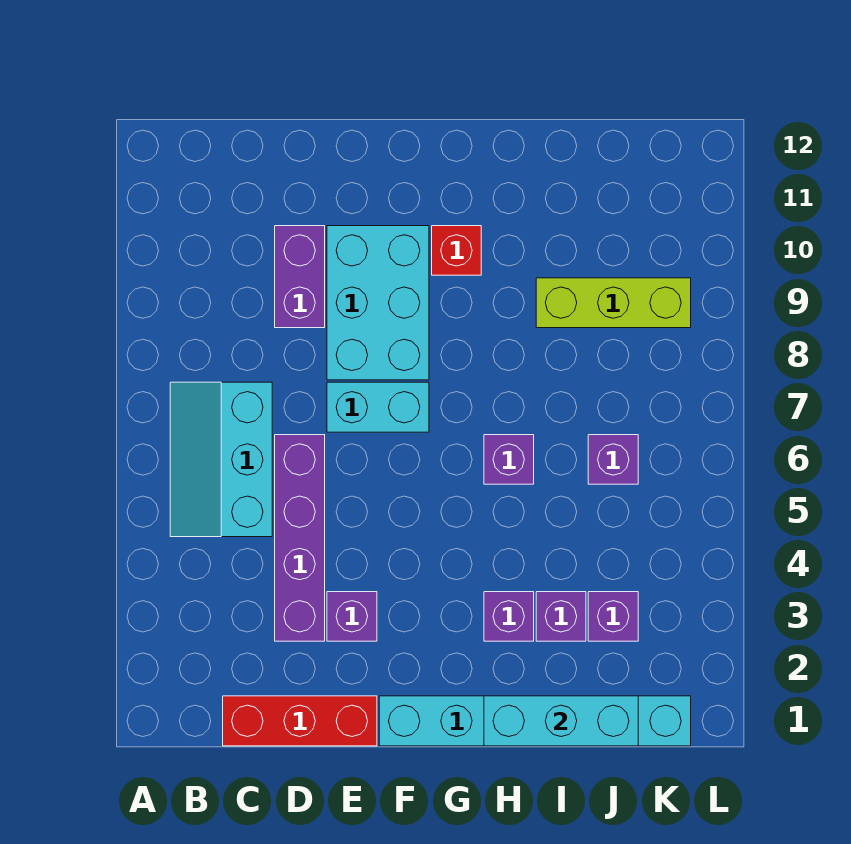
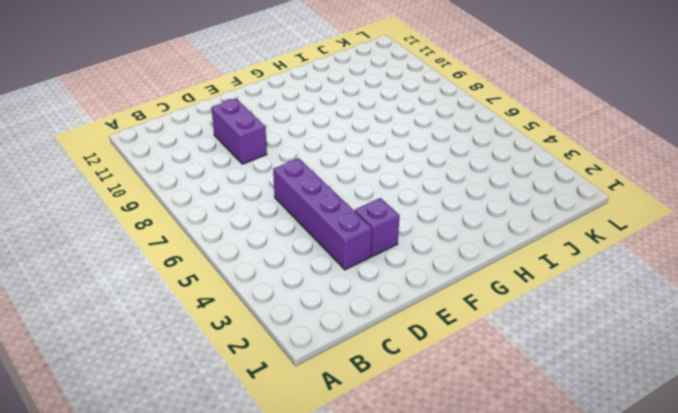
none -> cyan 2x3 slope [170,382,272,537]
none -> red 1x3 brick [223,696,377,746]
none -> cyan 1x2 brick [327,382,429,432]

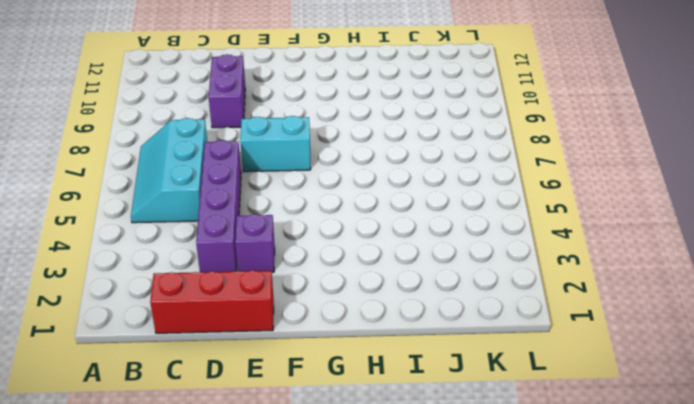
none -> cyan 2x3 brick [327,226,429,380]
none -> cyan 1x6 brick [379,696,691,746]
none -> red 1x1 brick [432,226,481,275]

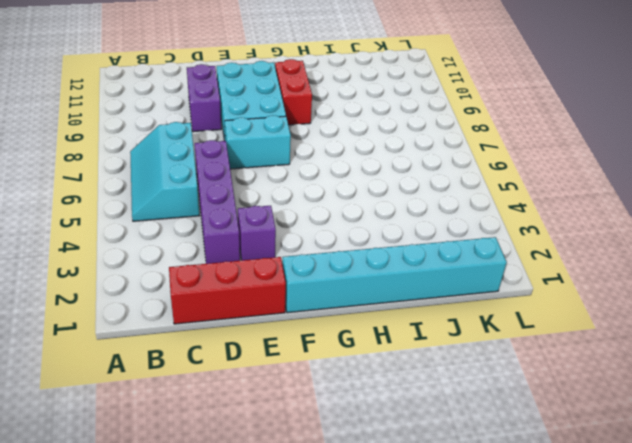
red 1x2 brick [275,59,312,125] -> red 1x1 brick [432,226,481,275]
none -> purple 1x1 brick [484,592,534,641]
none -> purple 1x1 brick [484,435,534,484]
none -> purple 1x1 brick [536,592,586,641]

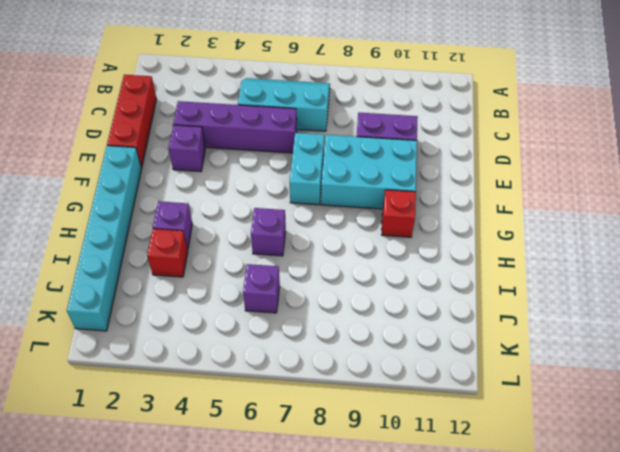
red 1x1 brick [147,229,188,277] -> purple 1x1 brick [536,592,586,641]
none -> lime 1x3 brick [536,278,691,328]
none -> purple 1x1 brick [588,592,638,641]
none -> cyan 1x3 brick [484,696,638,746]

